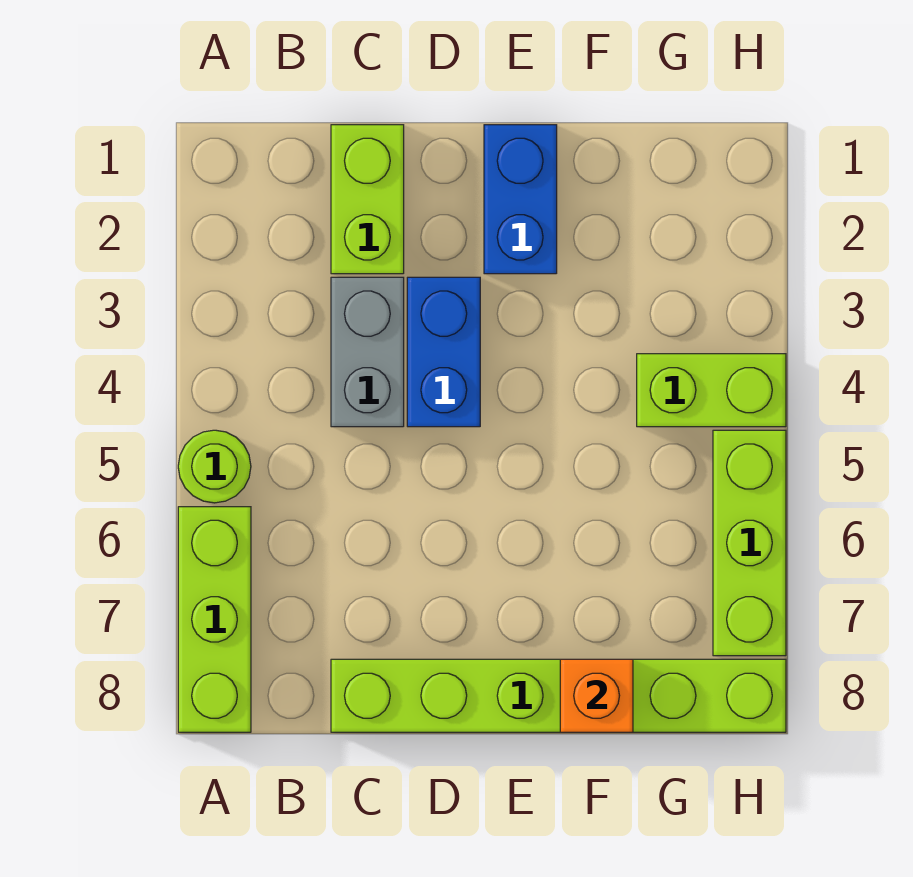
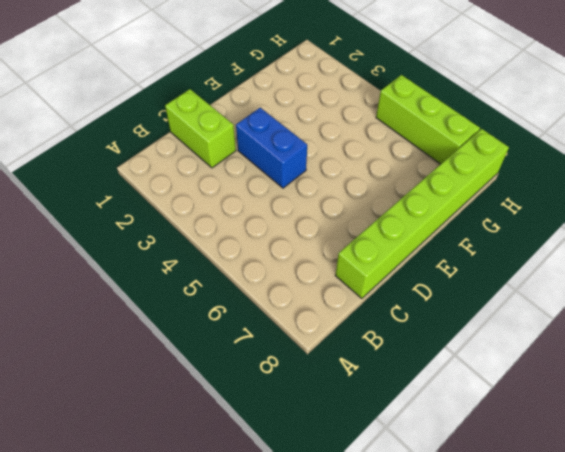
none -> lime 1x1 round brick [178,430,251,503]
none -> lime 1x3 brick [178,507,251,732]

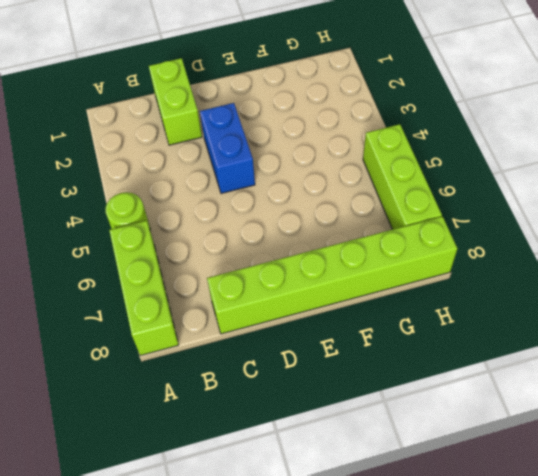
none -> grey 1x2 brick [331,277,404,427]
none -> blue 1x2 brick [484,125,557,274]

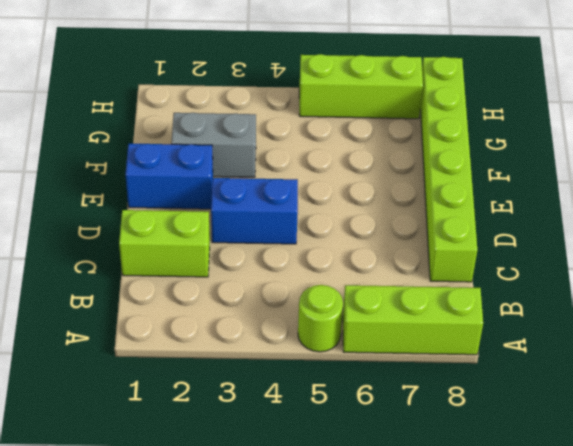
grey 1x2 brick [171,113,256,177] -> grey 1x2 brick moved to [331,277,404,427]
none -> lime 1x2 brick [637,354,786,427]
none -> orange 1x1 brick [560,659,633,732]

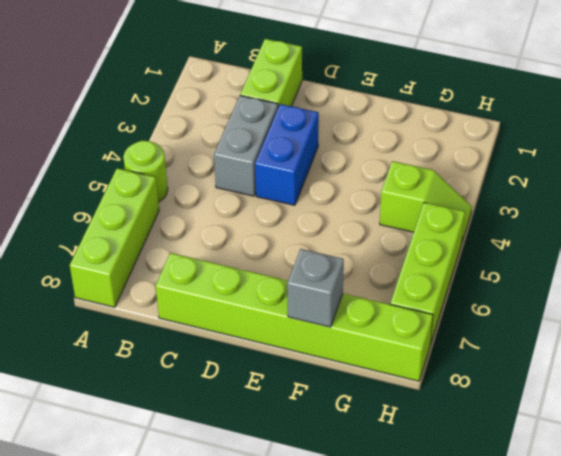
grey 1x1 brick [287,249,344,327] -> orange 1x1 brick [560,659,633,732]
lime 1x2 slope [380,161,472,241] -> lime 1x2 brick [637,354,786,427]
none -> blue 1x2 brick [484,125,557,274]

